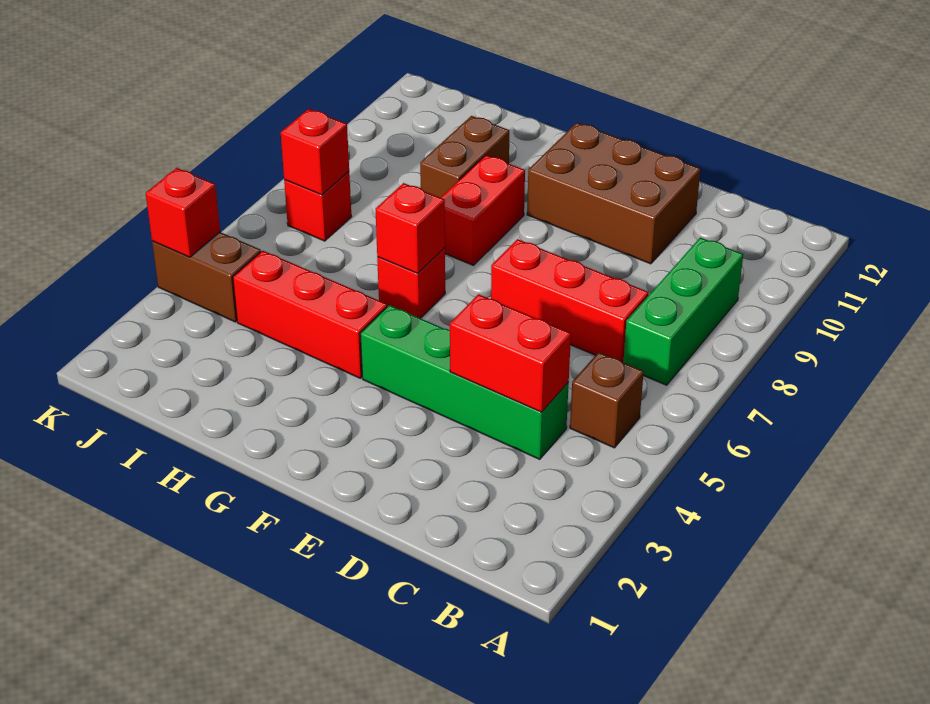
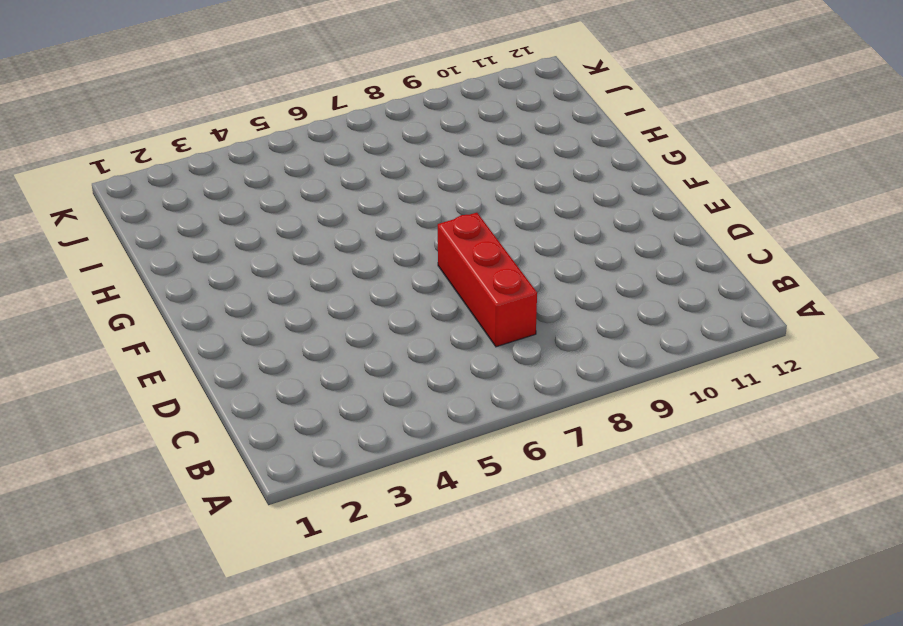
none -> brown 1x1 brick [570,352,644,448]
none -> green 1x3 brick [623,238,743,385]
none -> green 1x4 brick [360,305,569,459]

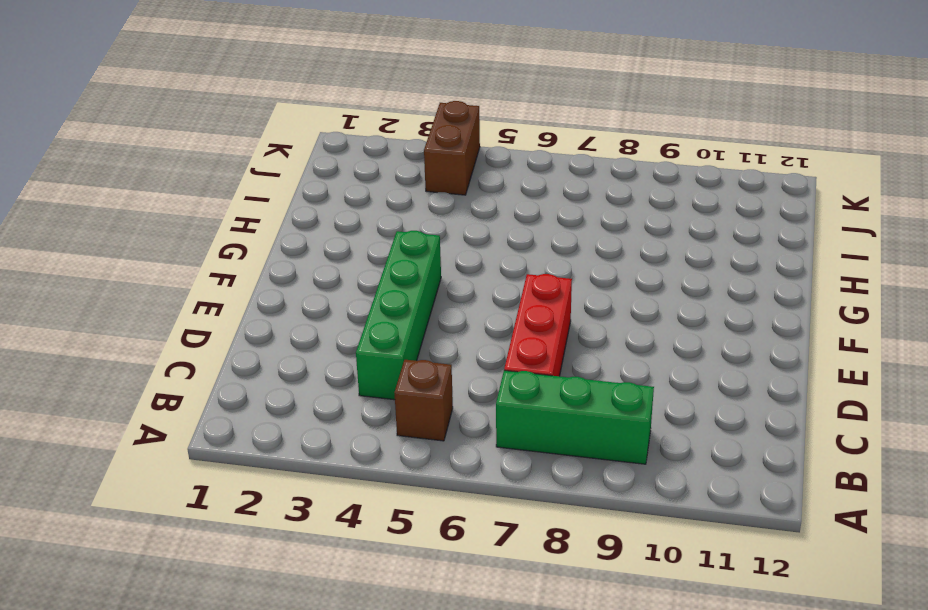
none -> brown 2x3 brick [527,123,700,264]
none -> red 1x3 brick [233,251,387,378]
none -> red 1x1 brick [377,248,445,318]

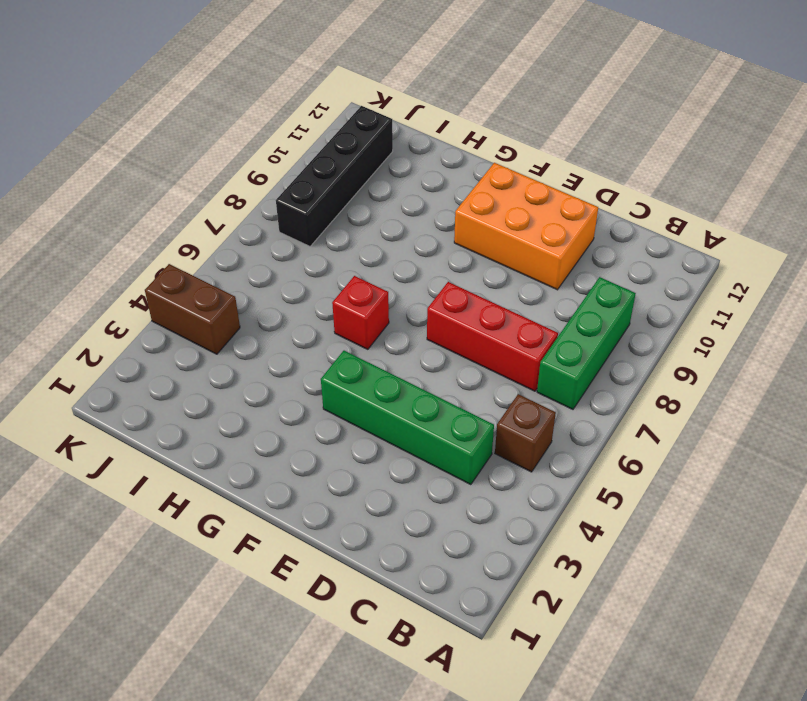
orange 2x3 brick [454,163,598,290] -> brown 2x3 brick [527,123,700,264]
black 1x4 brick [276,106,393,246] -> none
none -> red 1x3 brick [233,251,387,378]
none -> red 1x2 brick [441,155,525,265]
none -> brown 1x2 brick [420,116,509,198]

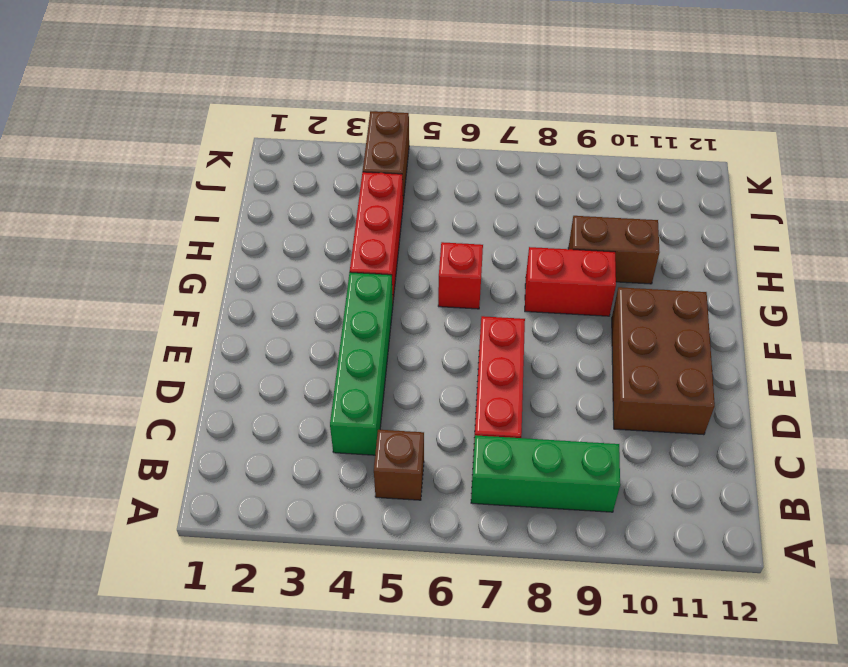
none -> red 1x1 brick [284,172,351,241]
none -> red 1x2 brick [450,294,571,412]
none -> red 1x1 brick [375,183,445,274]

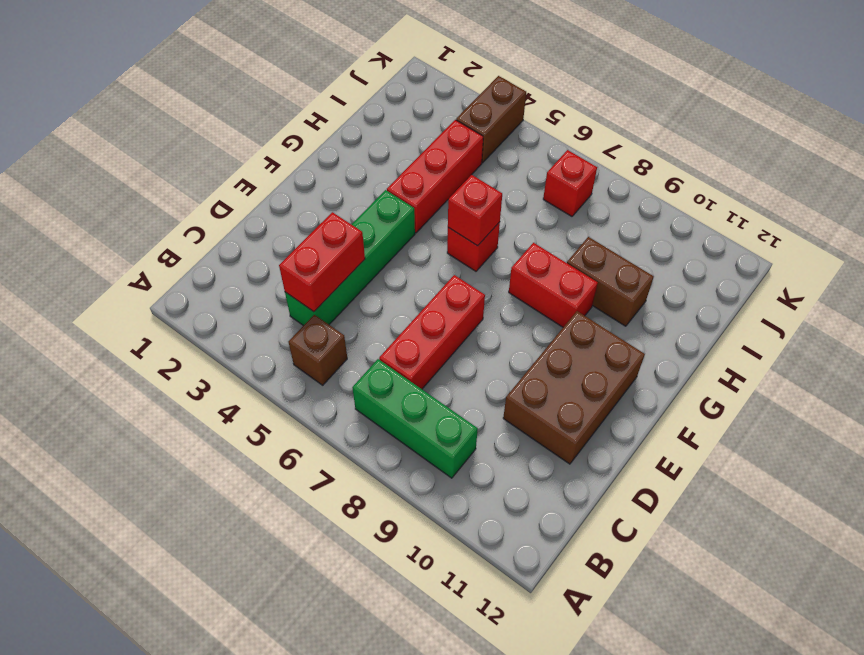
none -> red 1x1 brick [281,109,349,195]
none -> red 1x1 brick [146,168,220,257]

